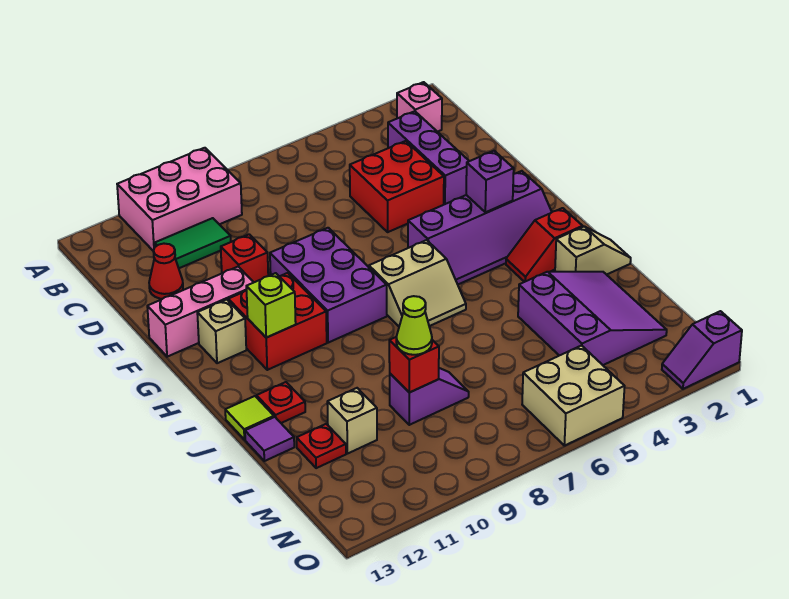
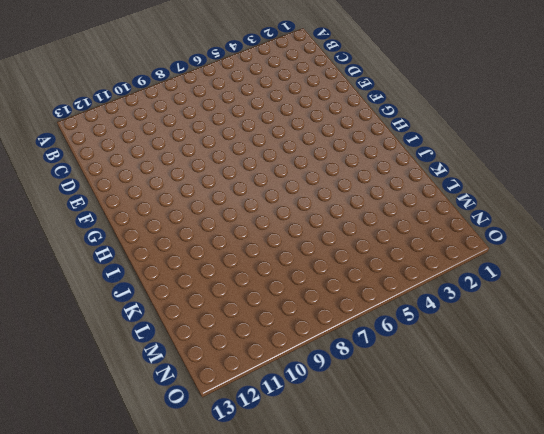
none -> pink 2x3 brick [117,148,242,251]
none -> pink 1x1 brick [397,82,442,132]
none -> purple 1x3 brick [388,111,469,204]

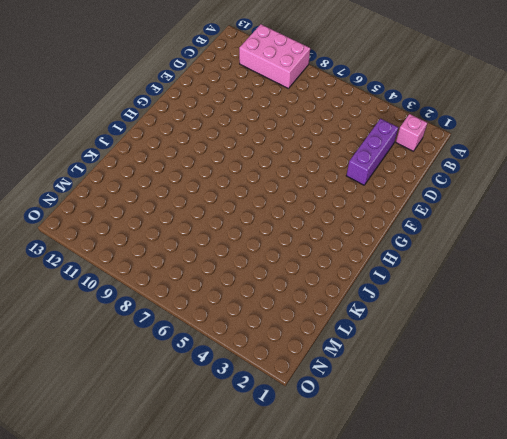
none -> green 1x2 tile [155,218,231,268]
none -> red 2x2 brick [350,141,444,232]
none -> red 1x1 cone [149,244,183,299]

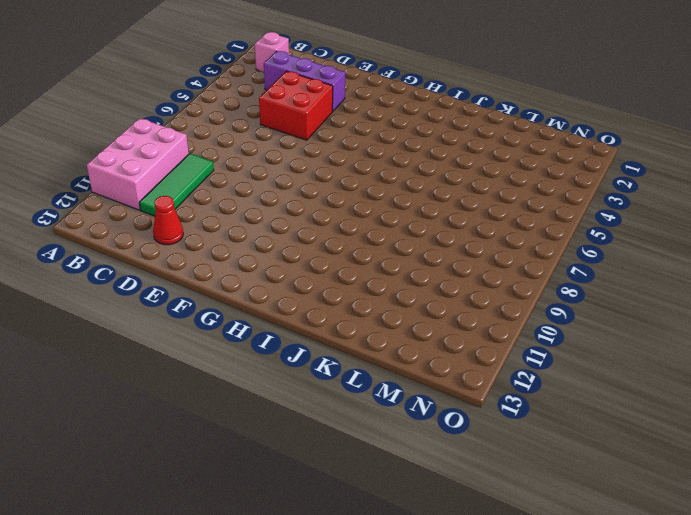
green 1x3 tile [139,154,214,216] -> green 1x2 tile [155,218,231,268]
none -> red 1x1 brick [221,234,268,282]
none -> purple 2x3 brick [270,228,387,343]
none -> pink 1x3 brick [147,267,254,357]

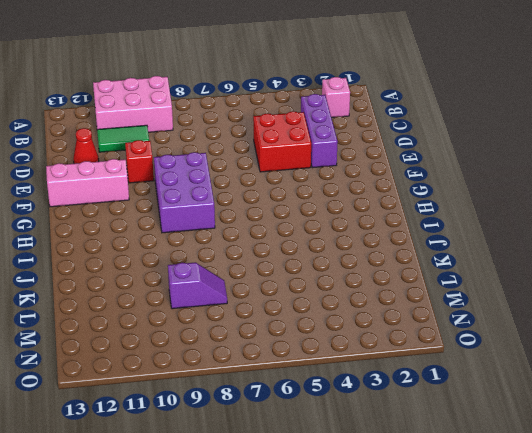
none -> purple 2x4 slope [408,171,552,284]
none -> red 2x2 brick [228,273,327,370]
none -> tan 1x1 brick [197,299,246,363]

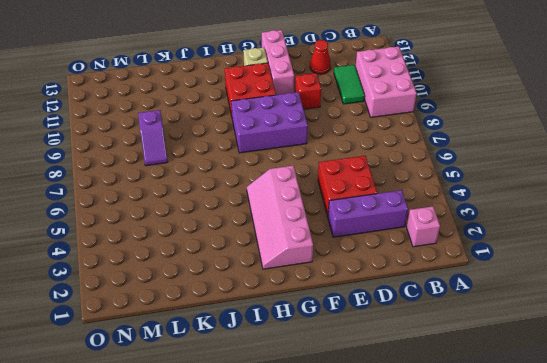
pink 2x4 slope [247,166,313,269] -> purple 2x4 slope [408,171,552,284]
none -> tan 2x2 slope [369,240,466,326]
none -> red 1x2 slope [506,208,583,282]
none -> tan 1x2 slope [555,227,631,275]

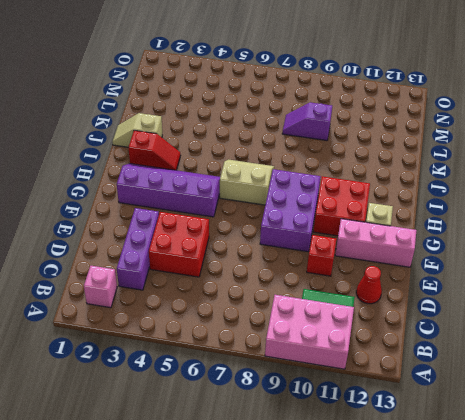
none -> red 1x1 plate [257,382,305,423]
none -> lime 1x1 tile [225,396,274,440]
none -> purple 3x3 slope [518,272,667,365]

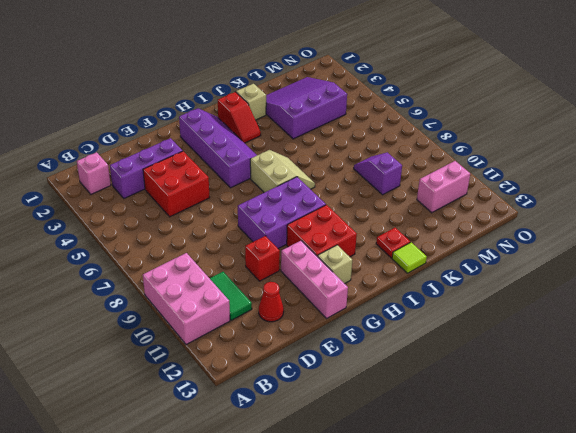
pink 1x2 brick [417,161,470,213] -> none
none -> purple 1x1 tile [245,417,294,461]
none -> tan 1x1 brick [327,388,377,454]
none -> red 1x1 plate [297,424,346,468]

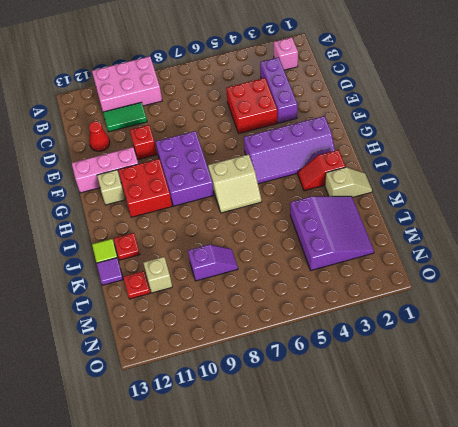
none -> tan 2x2 brick [522,346,625,446]
none -> purple 1x2 slope [662,311,742,389]
none -> purple 1x1 brick [466,151,514,212]

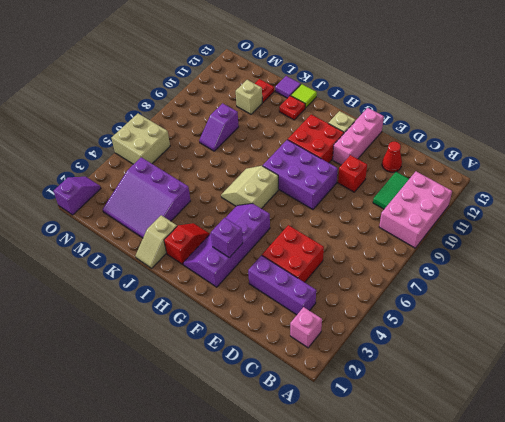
none -> lime 1x1 brick [246,273,296,338]
none -> red 1x1 brick [389,337,439,393]
none -> lime 1x1 cone [396,296,432,355]

